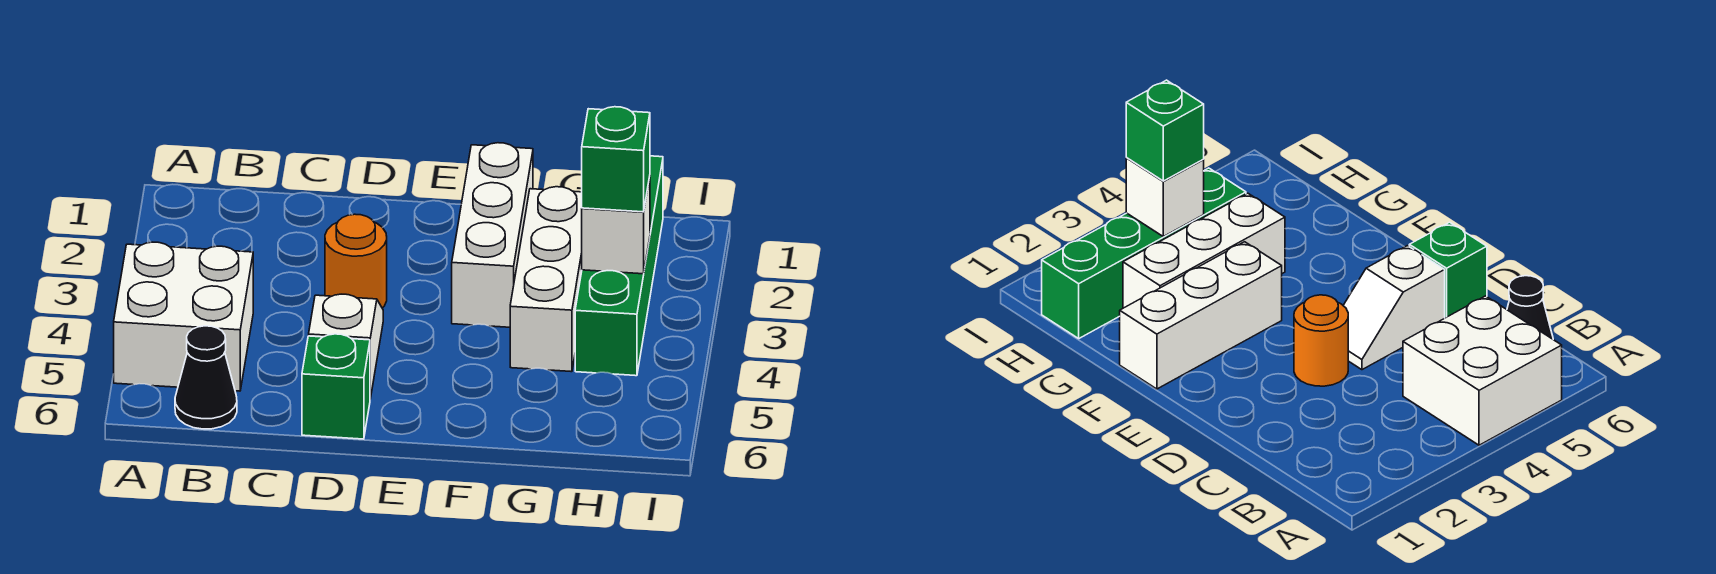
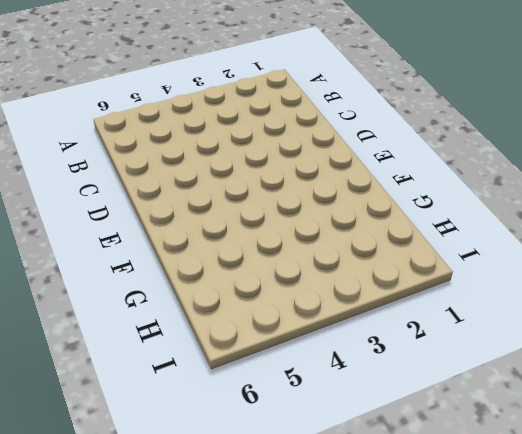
none -> white 2x2 brick [114,242,253,391]
none -> black 1x1 cone [175,326,237,429]

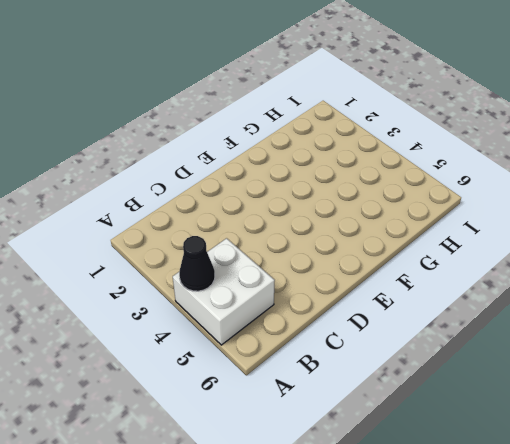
black 1x1 cone [179,236,215,291] -> black 1x1 cone moved to [175,326,237,429]
none -> orange 1x1 round brick [325,214,387,308]
none -> white 1x2 slope [309,294,383,399]

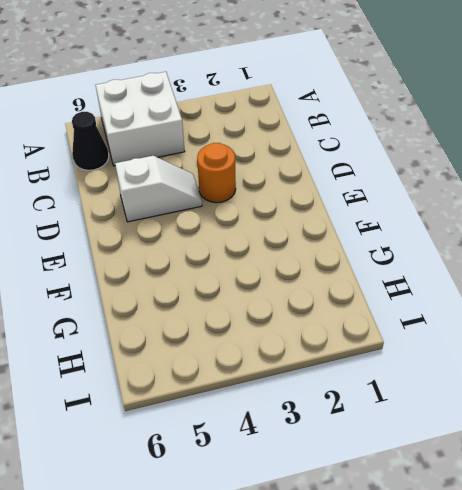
none -> green 1x1 brick [302,334,370,439]
none -> white 1x3 brick [452,143,533,327]

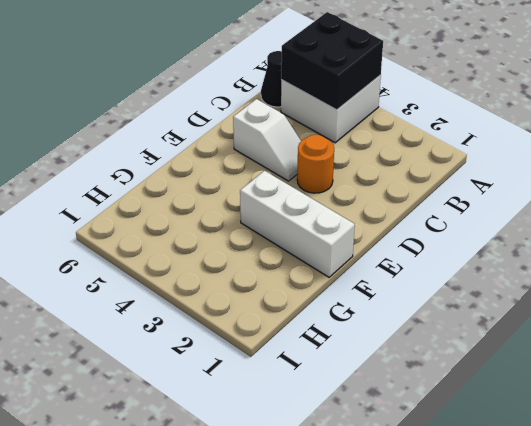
black 2x2 brick [281,12,383,110] -> none
none -> green 1x1 brick [302,334,370,439]
none -> white 1x3 brick [510,187,582,372]

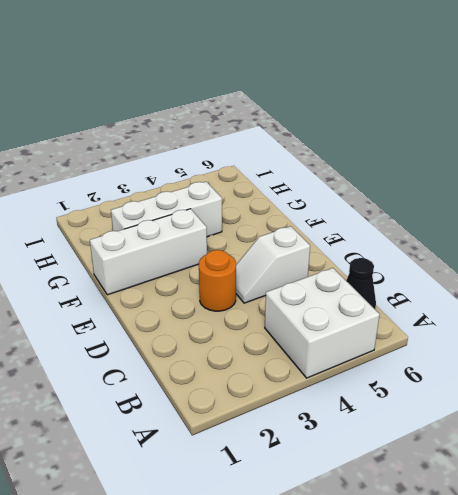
none -> green 1x1 brick [302,334,370,439]
none -> green 1x4 brick [575,156,663,376]

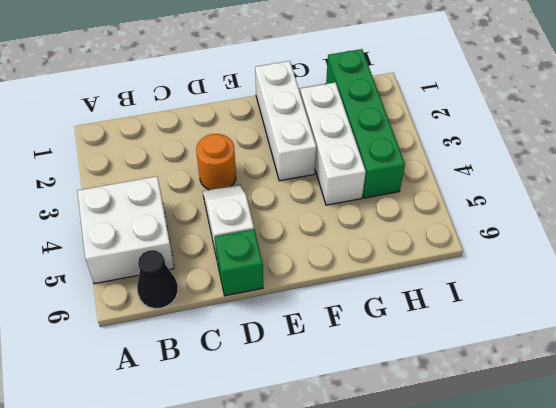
none -> white 1x1 brick [582,177,650,274]
none -> green 1x1 brick [582,107,650,212]

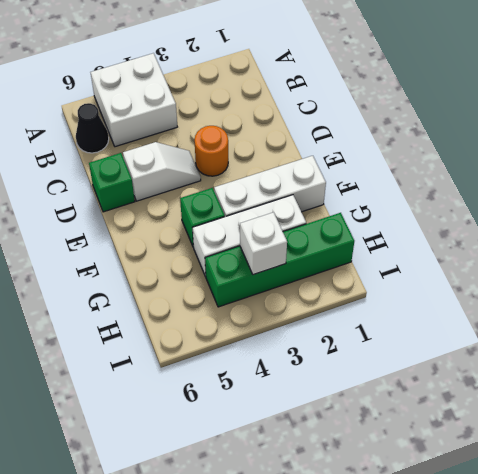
green 1x1 brick [180,188,225,247] -> green 1x1 brick moved to [582,107,650,212]

